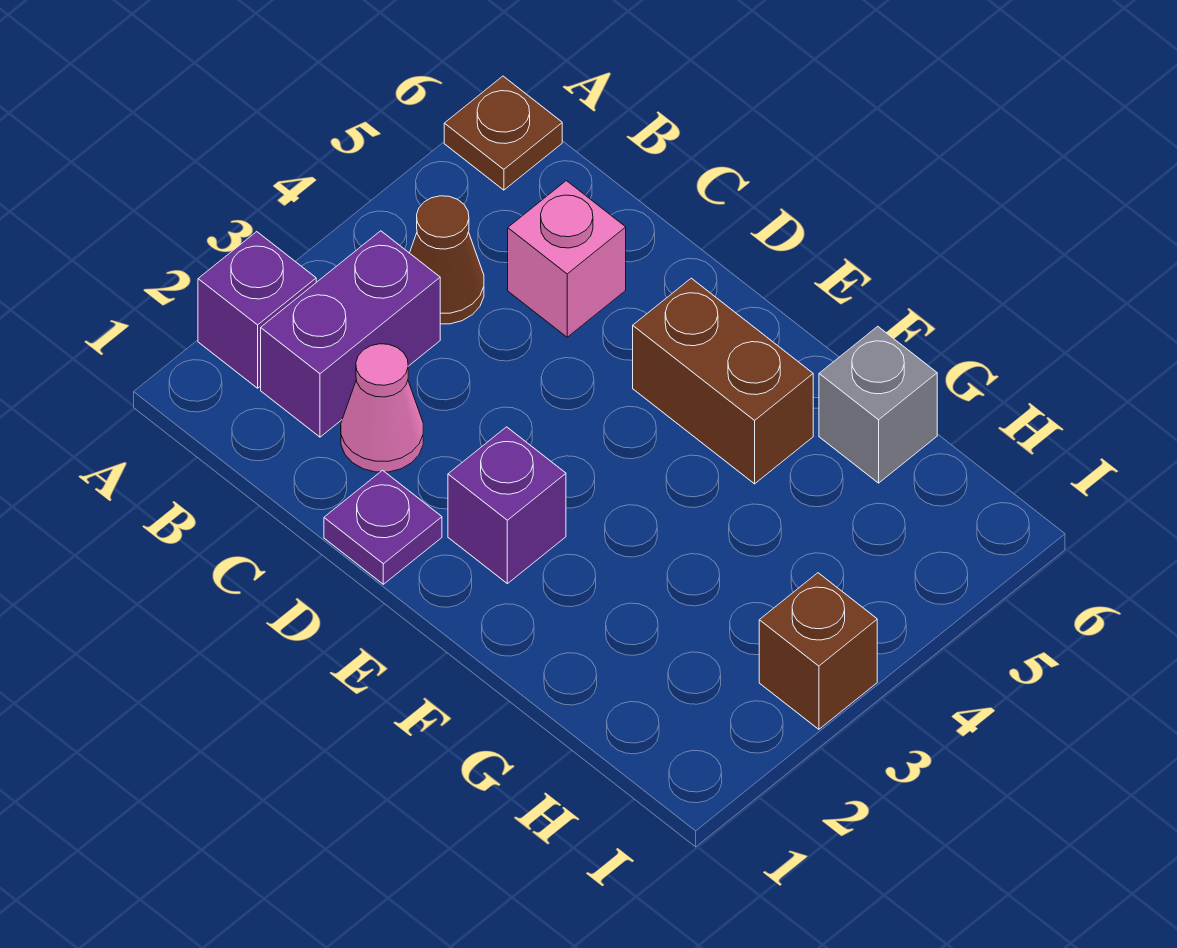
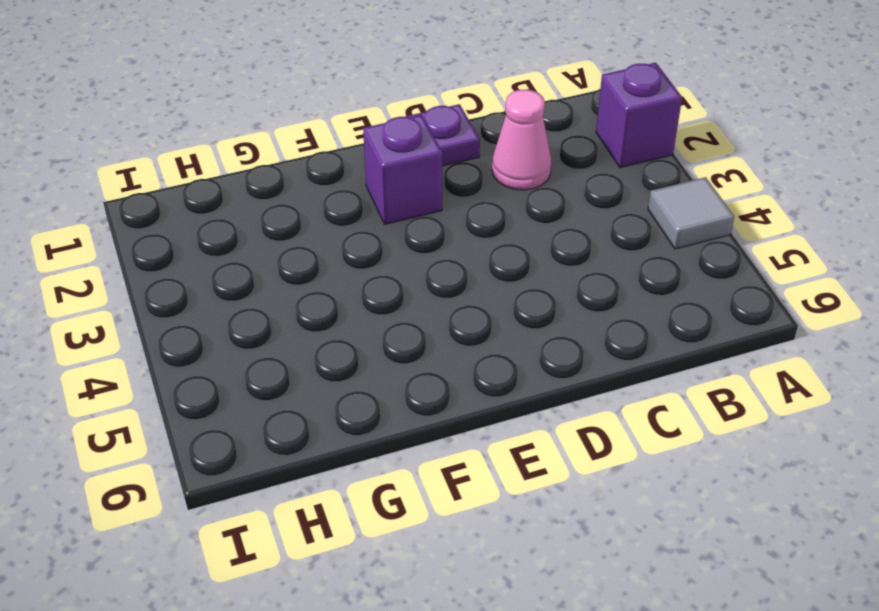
grey 1x1 tile [648,177,734,249] -> none
none -> brown 1x1 plate [444,76,562,190]
none -> purple 1x2 brick [261,231,440,437]

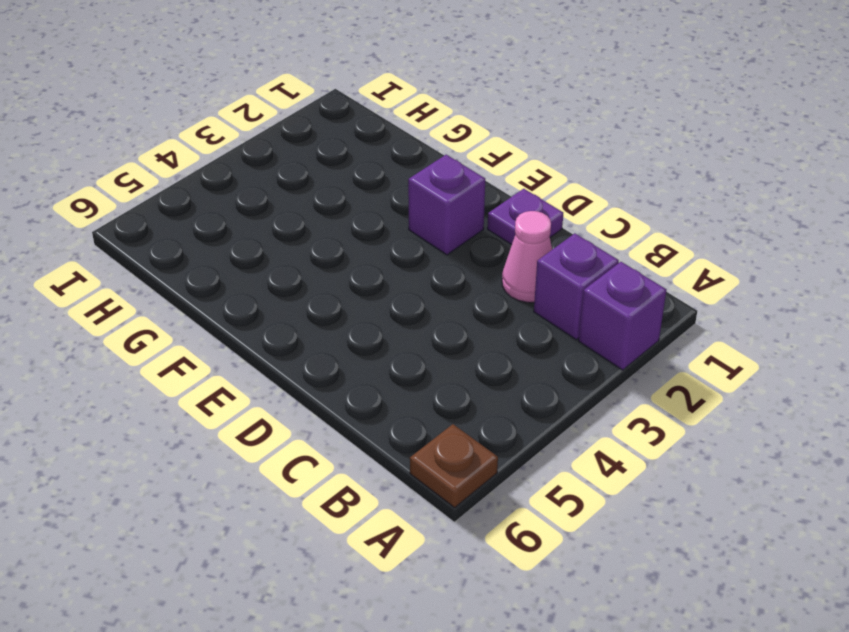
purple 1x1 brick [534,233,619,339] -> purple 1x2 brick [261,231,440,437]
none -> brown 1x1 cone [410,196,484,324]
none -> pink 1x1 brick [508,181,626,337]

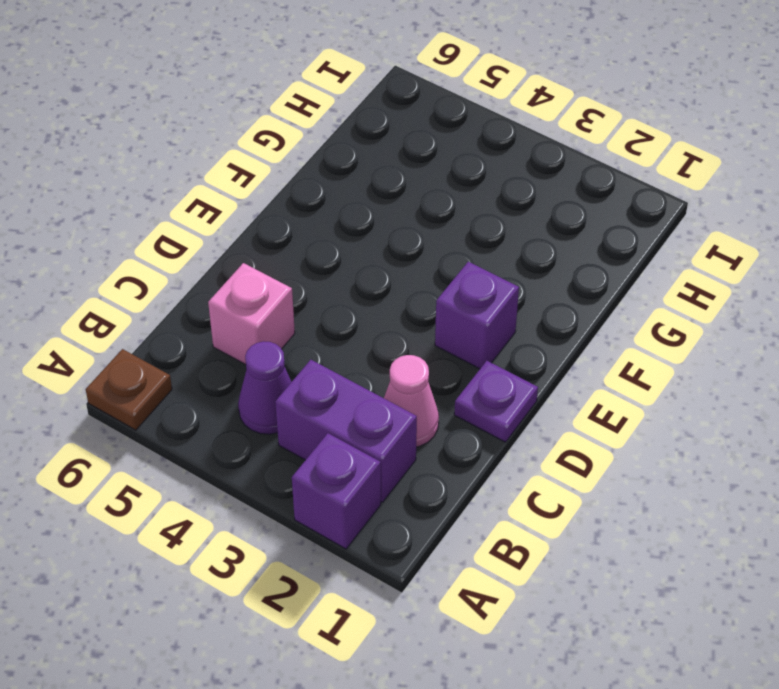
purple 1x1 cone [238,341,291,434] -> brown 1x1 cone [410,196,484,324]
none -> brown 1x2 brick [633,278,813,484]
none -> grey 1x1 brick [819,326,937,483]

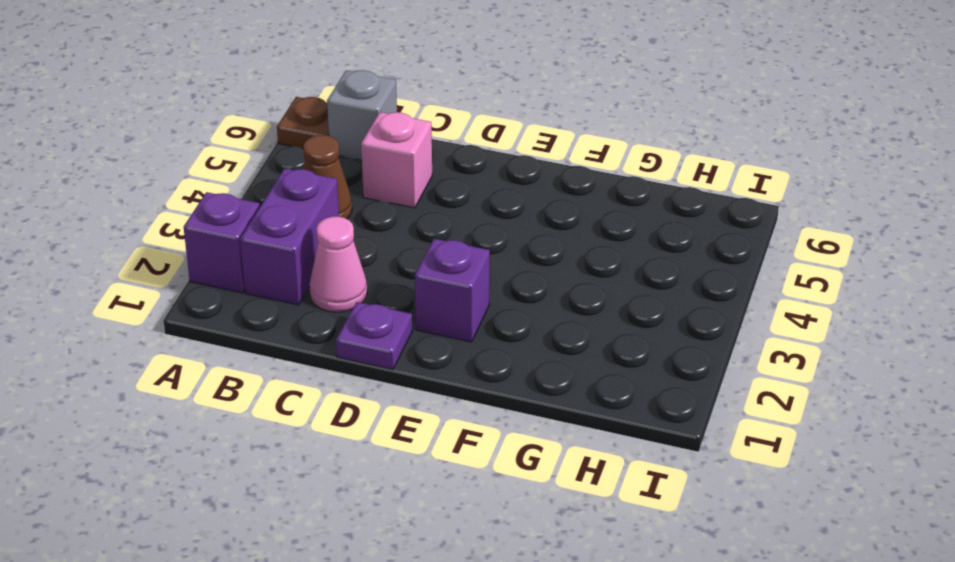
grey 1x1 brick [327,70,397,160] -> grey 1x1 brick moved to [819,326,937,483]
none -> brown 1x2 brick [633,278,813,484]
none -> brown 1x1 brick [759,573,877,729]

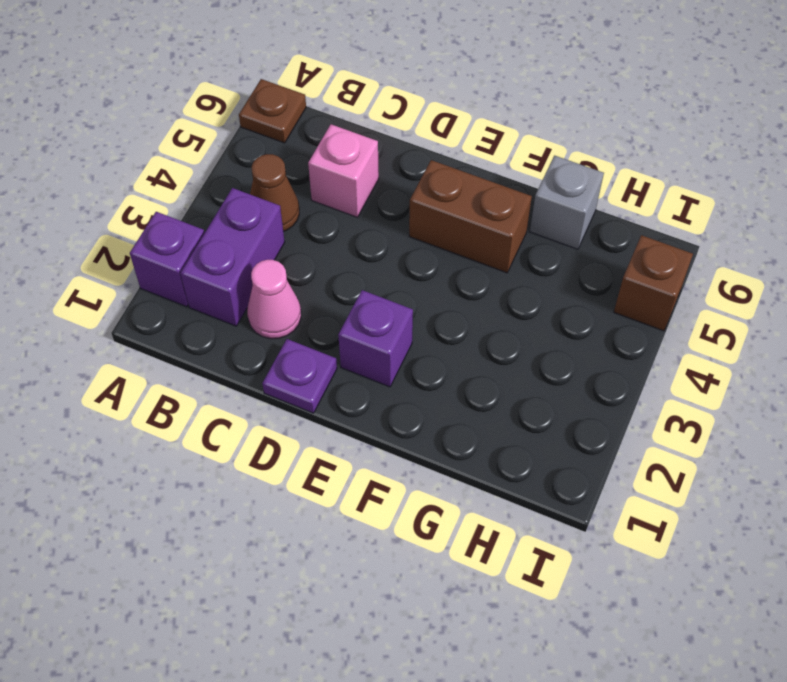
brown 1x1 brick [614,235,693,331] -> brown 1x1 brick moved to [759,573,877,729]

